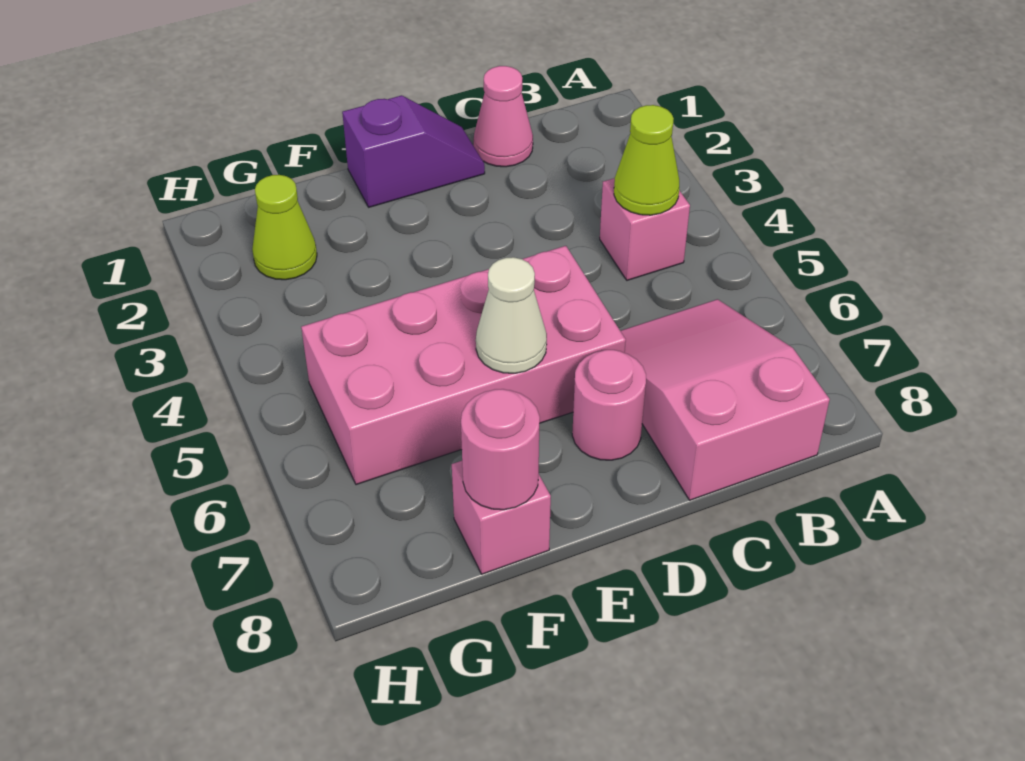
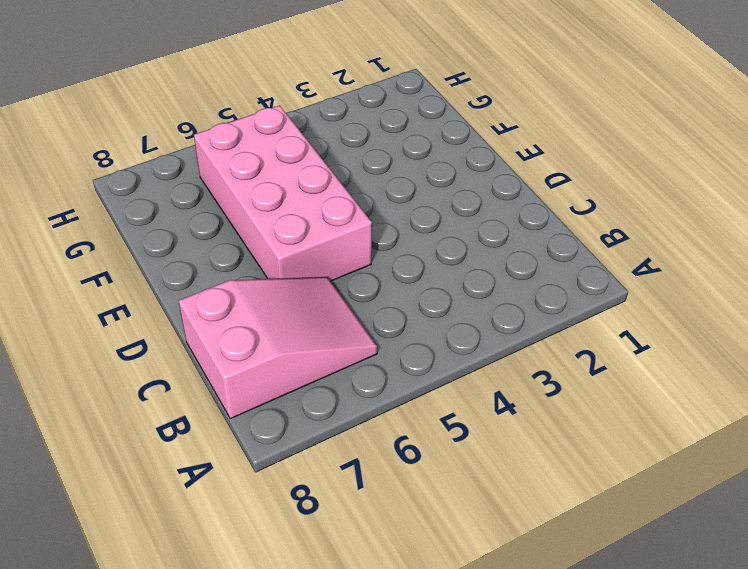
none -> pink 1x1 brick [600,178,690,280]
none -> pink 1x1 cone [474,66,533,167]

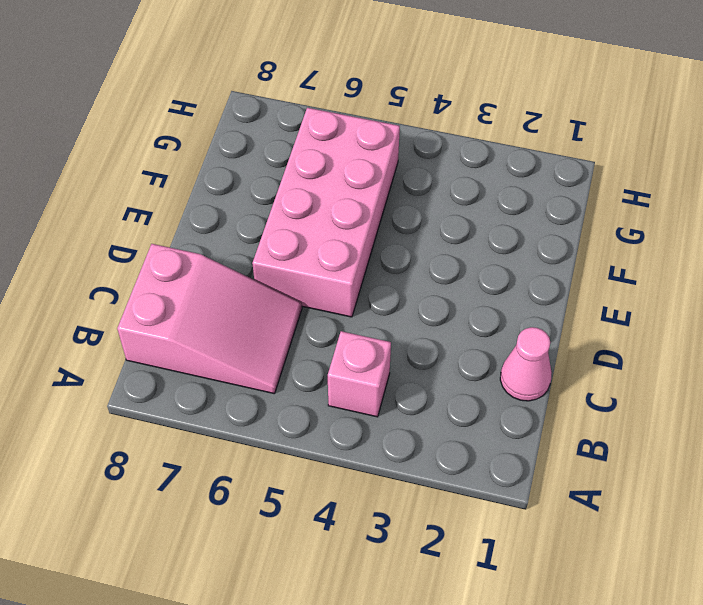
none -> purple 1x2 slope [342,95,485,207]
none -> pink 1x1 round brick [572,350,646,460]

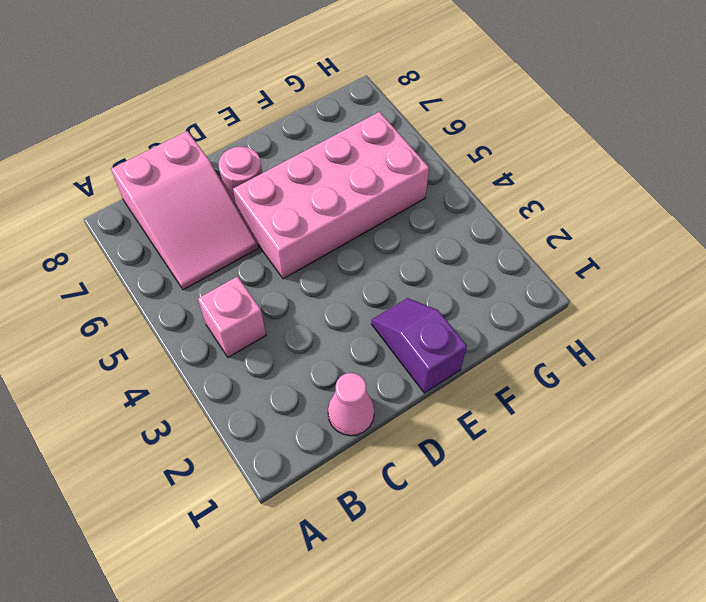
purple 1x2 slope [372,298,467,393] -> purple 1x2 slope turned to [342,95,485,207]
none -> pink 1x1 brick [452,461,551,574]
none -> lime 1x1 cone [252,175,317,280]

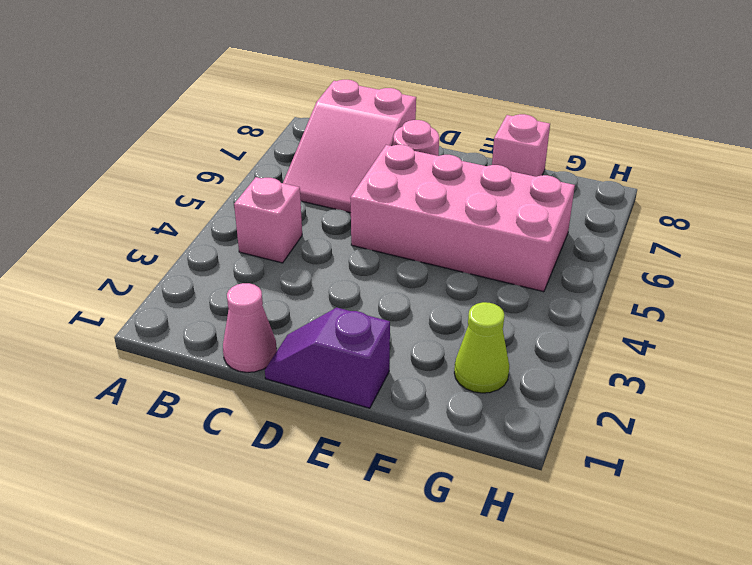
none -> lime 1x1 cone [614,105,679,215]
none -> white 1x1 cone [476,257,547,373]

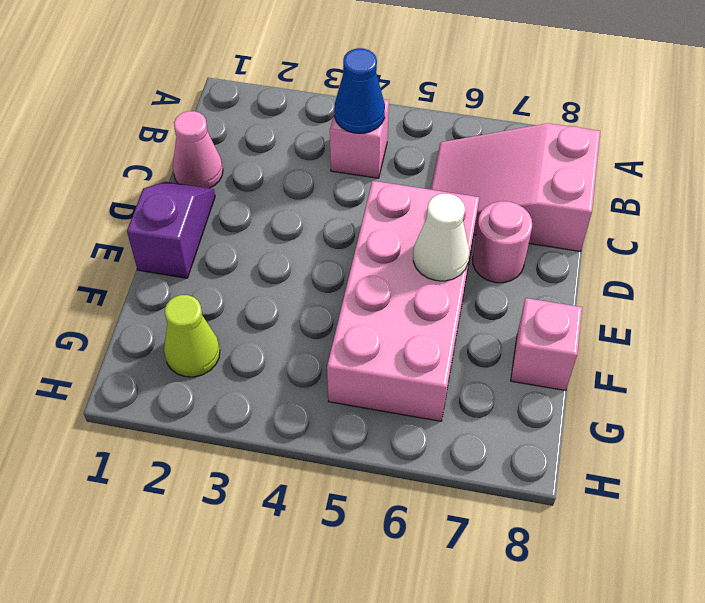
blue 1x1 cone [334,48,385,133] -> lime 1x1 cone [614,105,679,215]
none -> pink 1x1 round brick [461,389,540,510]

